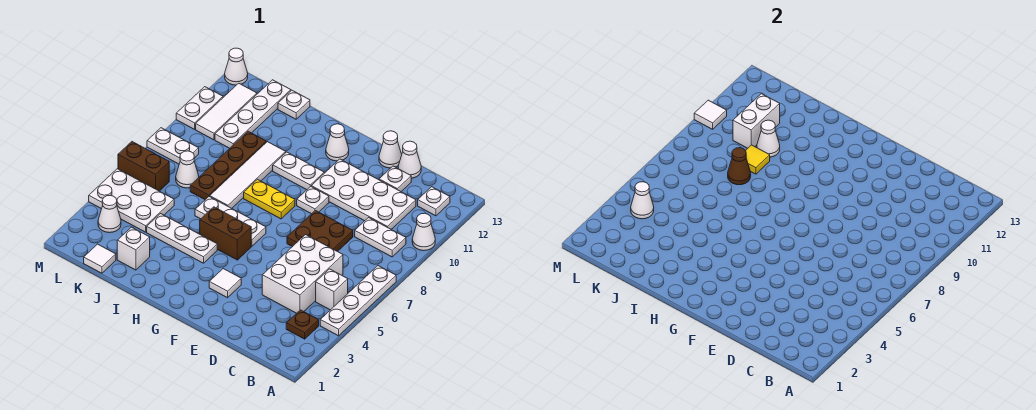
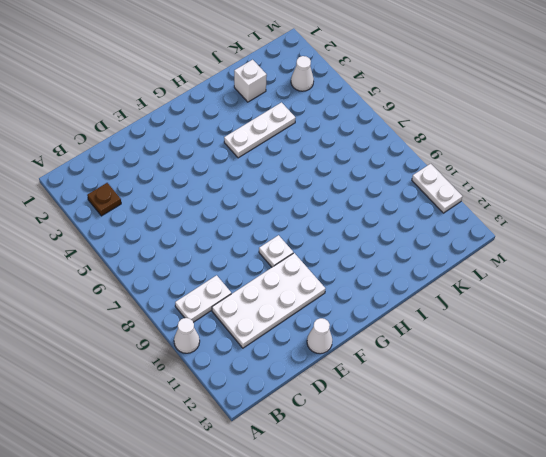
none -> white 1x4 plate [320,266,396,336]
none -> white 1x1 brick [316,269,348,310]
none -> white 1x1 plate [418,187,450,216]
none -> white 2x3 brick [262,235,343,313]

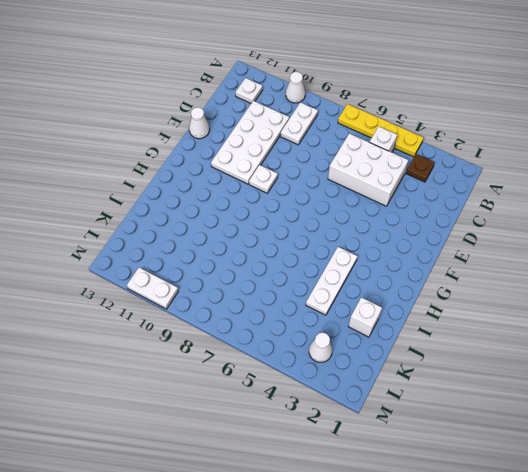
yellow 1x4 plate [338,104,424,157] -> white 1x4 plate [320,266,396,336]
none -> brown 2x2 plate [287,210,353,252]
none -> white 1x1 plate [379,166,411,192]
none -> white 1x1 cone [398,141,421,178]
none -> white 1x1 tile [209,269,241,298]

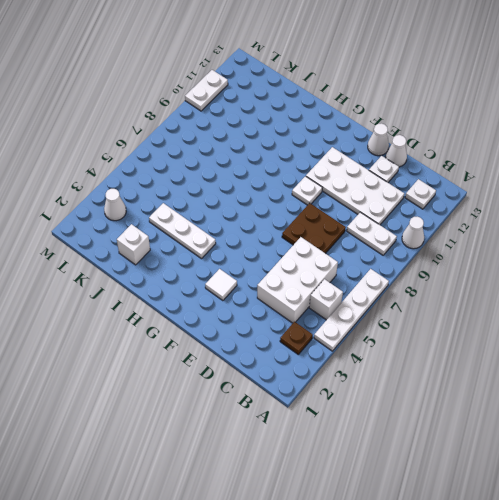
none -> brown 1x2 brick [200,207,251,260]
none -> white 1x3 plate [195,196,266,246]
none -> yellow 1x2 plate [244,179,295,219]
none -> white 1x2 plate [273,152,324,190]

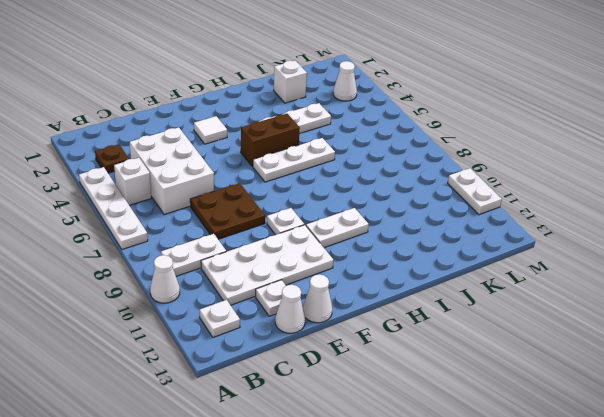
none -> yellow 1x2 plate [244,179,295,219]
none -> white 1x1 cone [326,124,349,161]
none -> white 1x4 tile [210,142,286,208]
none -> brown 1x4 plate [190,131,266,200]

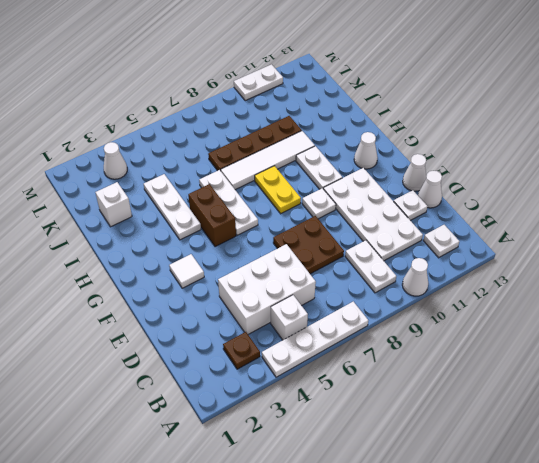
none -> white 1x1 plate [278,90,310,119]
none -> white 1x1 tile [84,244,116,273]
none -> white 2x3 plate [89,169,174,232]
none -> white 1x1 cone [176,151,199,188]

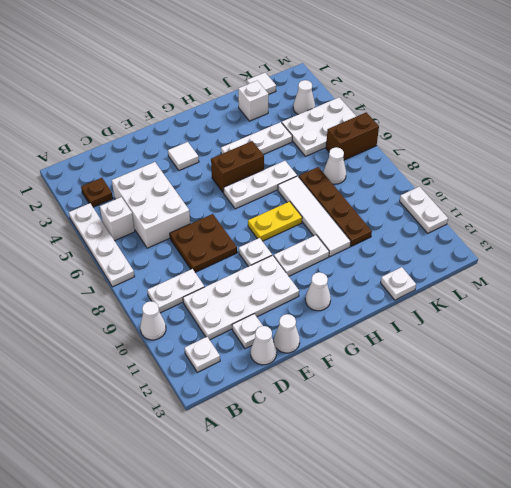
none -> white 1x4 plate [215,80,291,148]
none -> white 1x2 plate [147,128,199,164]
none -> white 1x3 tile [196,83,257,140]
none -> white 1x1 cone [225,48,248,85]

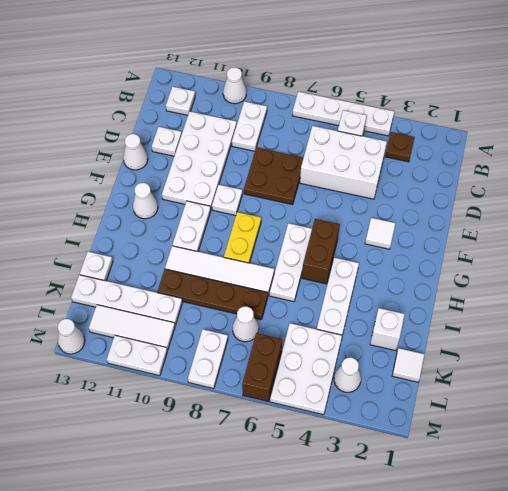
none -> white 1x1 cone [398,141,421,178]
none -> brown 1x1 cone [728,148,751,185]
none -> yellow 1x1 tile [745,145,770,174]
none -> white 1x1 cone [757,120,780,157]

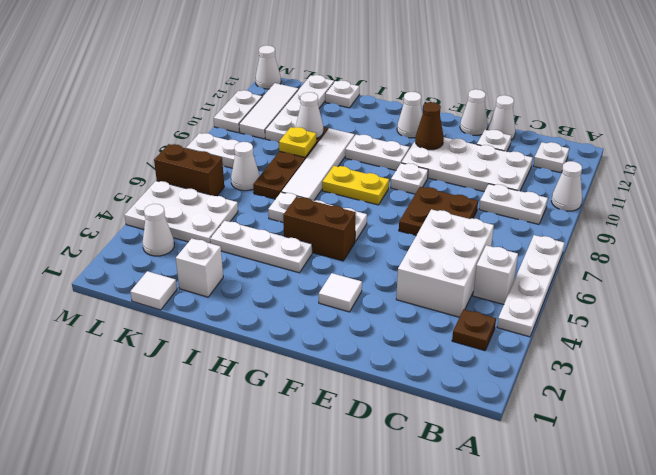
brown 1x1 cone [415,102,444,150] -> brown 1x1 cone moved to [728,148,751,185]
yellow 1x1 plate [279,127,316,157] -> yellow 1x1 tile [745,145,770,174]
none -> white 1x2 brick [733,94,780,148]
none -> white 1x1 cone [631,182,654,219]
none -> white 1x1 tile [694,100,727,129]

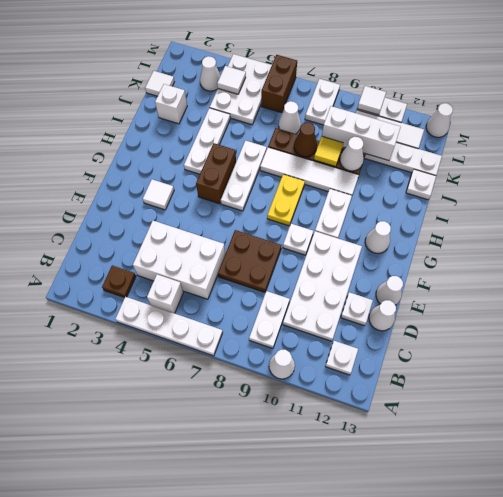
white 1x3 brick [322,106,401,161] -> white 1x2 brick [733,94,780,148]
white 1x1 tile [217,66,246,94] -> white 1x1 cone [631,182,654,219]

